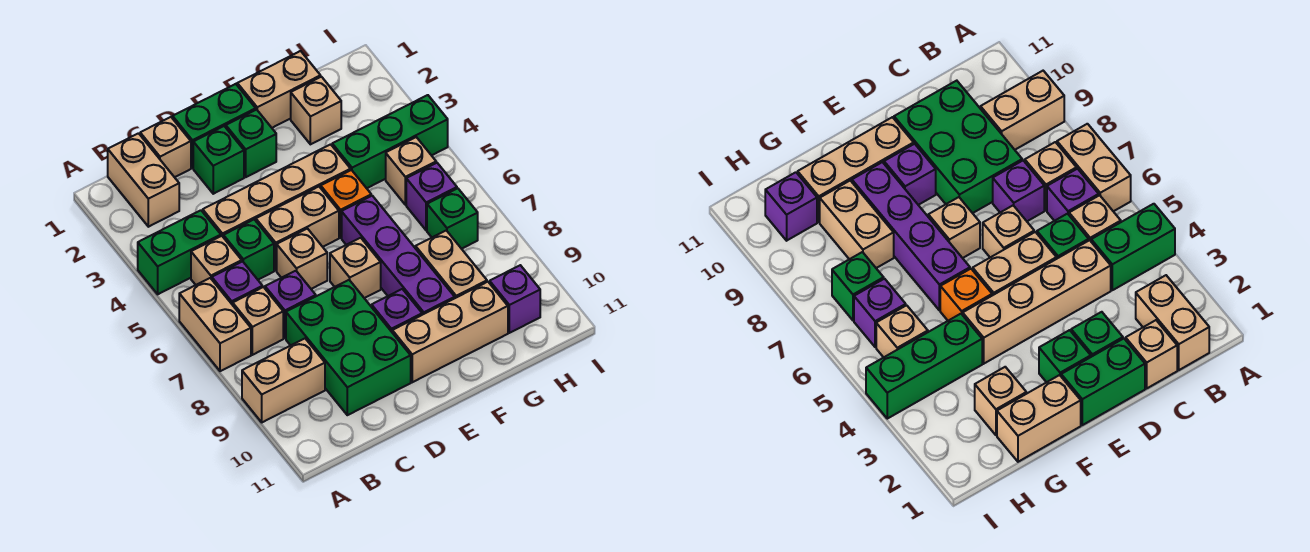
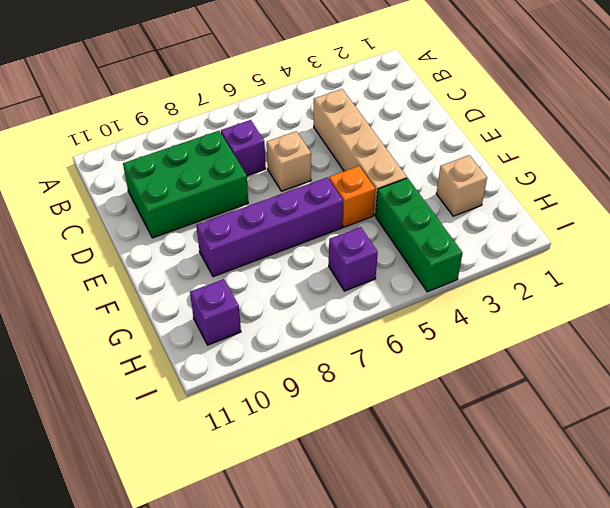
none -> green 1x2 brick [138,210,221,294]
none -> tan 1x2 brick [179,278,251,371]
none -> tan 1x2 brick [242,339,325,422]
none -> tan 1x2 brick [108,133,179,227]

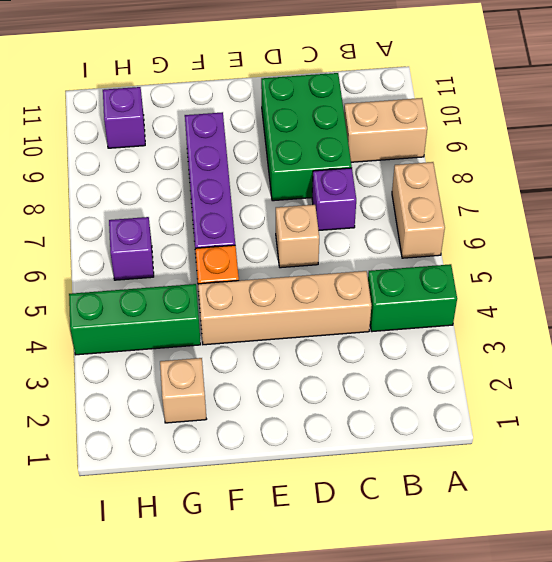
none -> tan 1x2 brick [108,133,179,227]
none -> tan 1x1 brick [191,236,242,285]
none -> purple 1x1 brick [212,261,263,305]
none -> tan 1x1 brick [233,287,283,355]

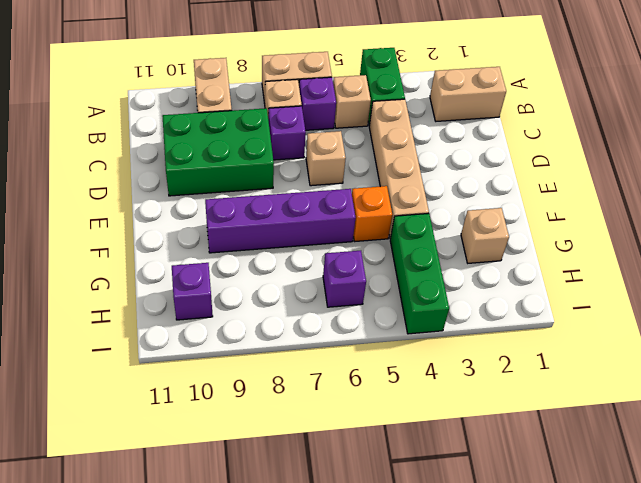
none -> tan 1x1 brick [140,117,191,177]
none -> green 1x1 brick [223,220,274,280]
none -> green 1x2 brick [173,84,256,168]
none -> green 1x1 brick [193,126,244,194]

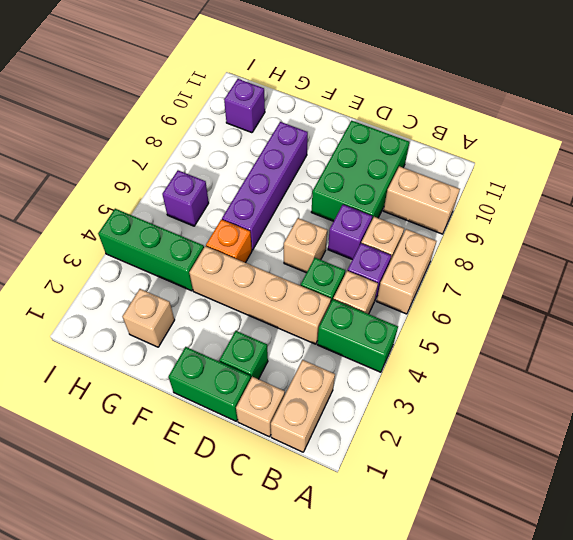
none -> tan 1x2 brick [256,187,339,270]
none -> green 1x1 brick [226,110,276,177]
none -> tan 1x1 brick [330,238,381,298]
none -> purple 1x1 brick [372,289,422,332]

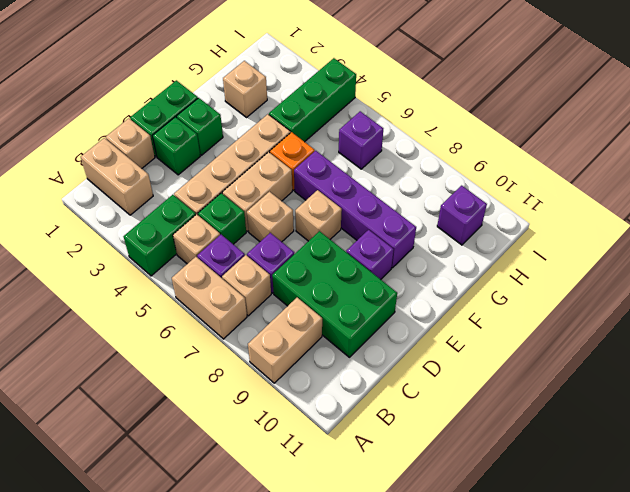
none -> tan 1x3 brick [392,282,508,382]
none -> tan 1x2 brick [237,51,321,128]
none -> tan 1x2 brick [416,230,487,298]
none -> tan 1x1 brick [386,137,436,205]

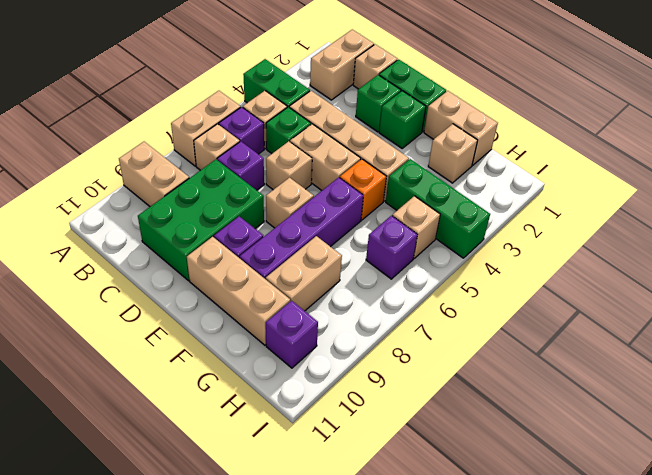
none -> green 1x1 brick [427,188,478,249]

